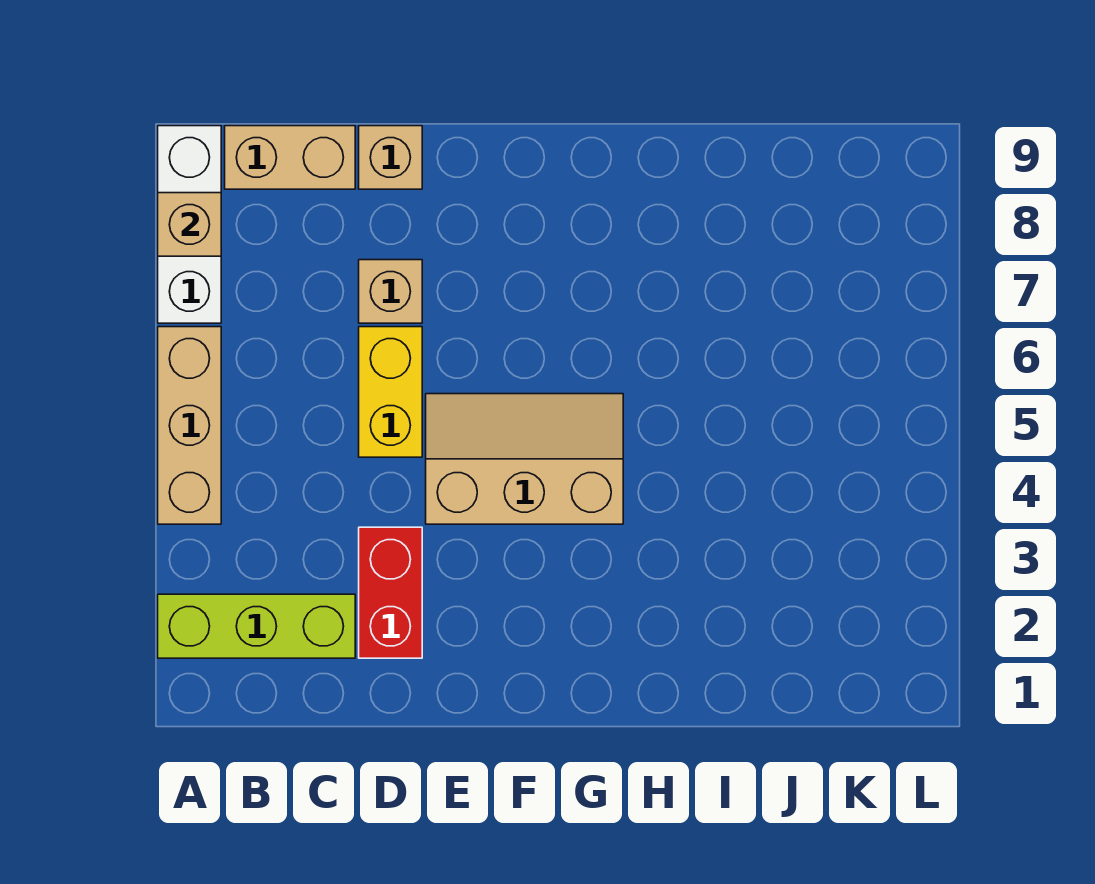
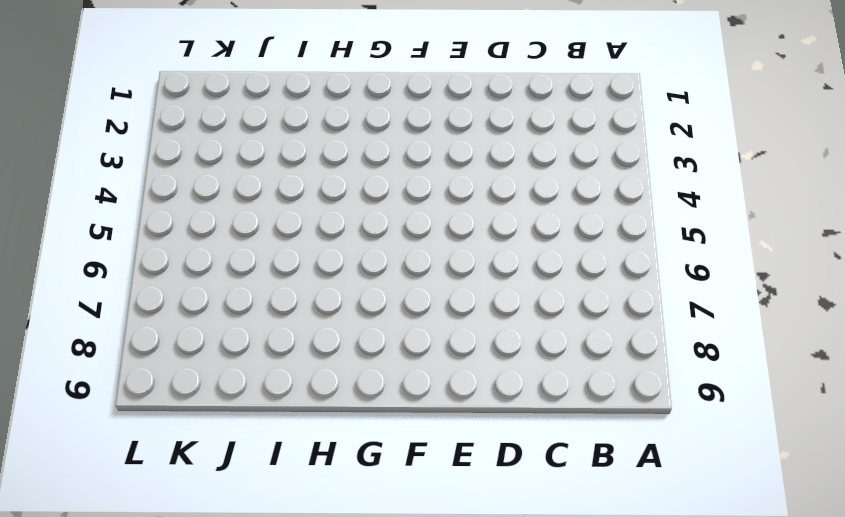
none -> lime 1x3 brick [158,594,355,658]
none -> tan 1x3 brick [158,327,221,524]

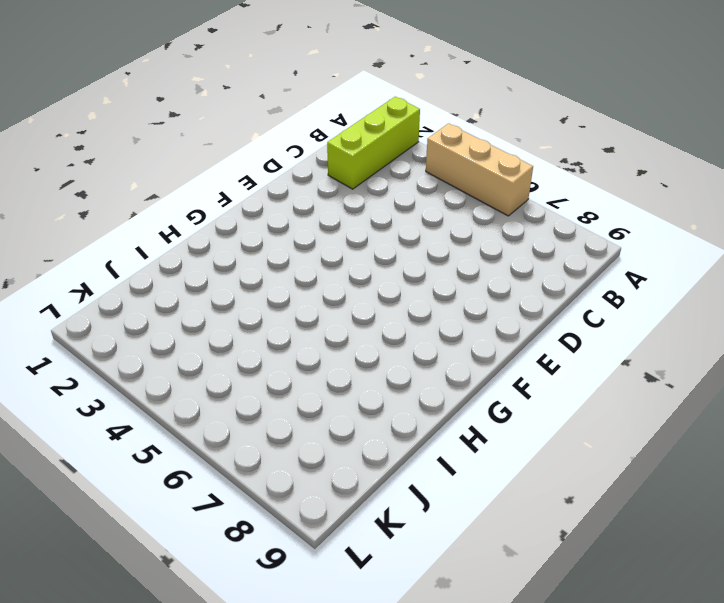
none -> white 1x3 brick [158,126,221,323]
none -> tan 1x2 brick [225,126,355,189]

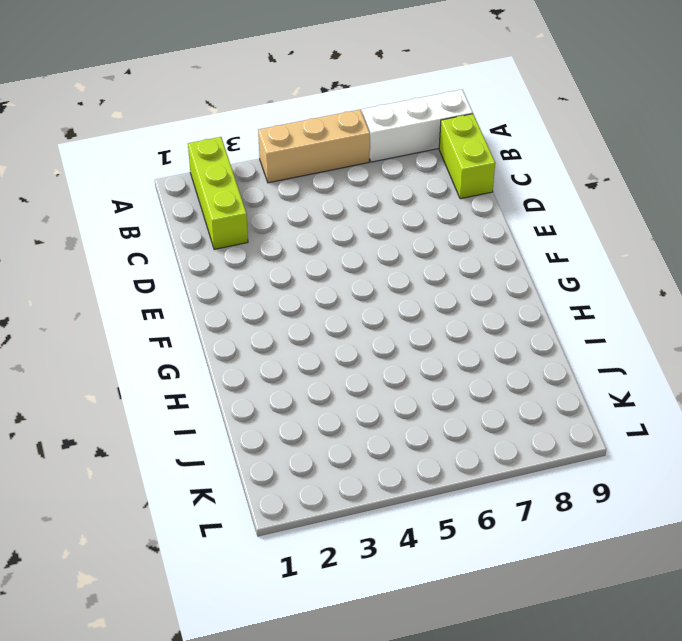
lime 1x2 brick [439,114,495,199] -> tan 1x2 brick [225,126,355,189]
none -> red 1x2 brick [359,527,422,658]
none -> yellow 1x2 brick [359,327,422,457]

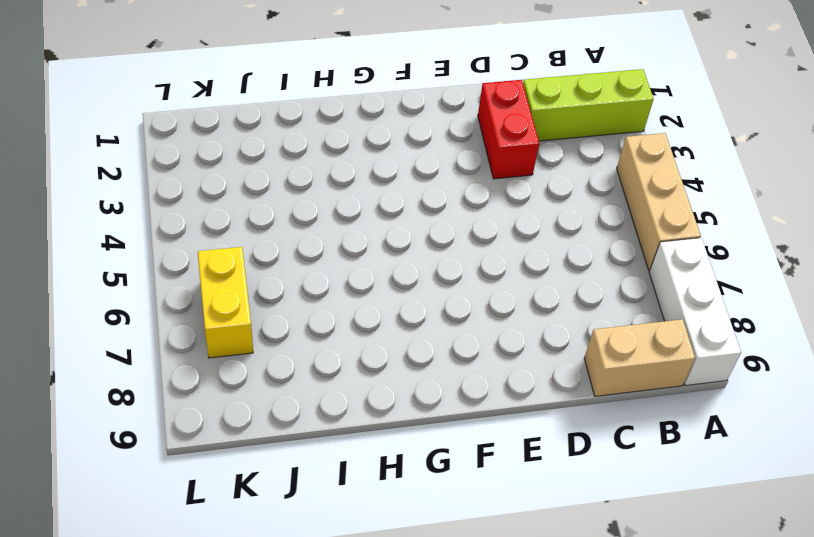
yellow 1x2 brick [198,247,253,358] -> yellow 1x2 brick moved to [359,327,422,457]
none -> tan 1x1 brick [359,260,422,323]
none -> tan 1x1 brick [359,126,422,189]

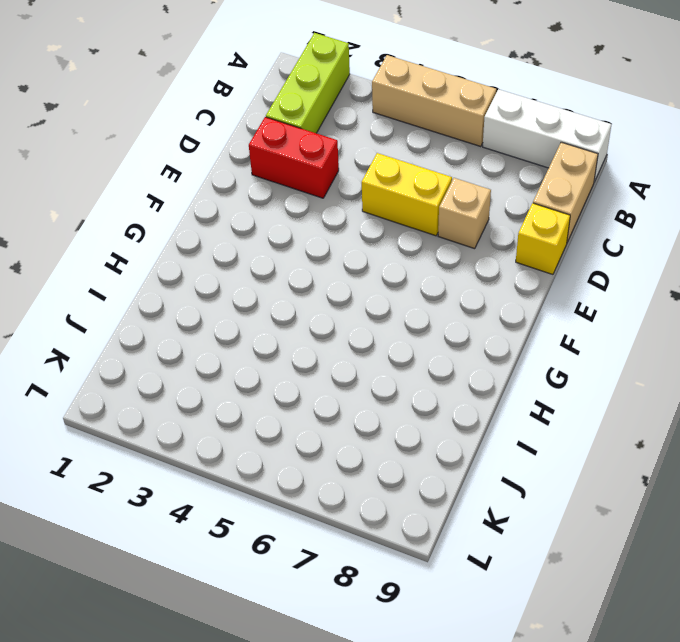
yellow 1x1 brick [516,203,570,274] -> tan 1x1 brick [359,126,422,189]
none -> tan 2x3 slope [426,394,623,524]
none -> tan 1x1 brick [158,193,221,256]

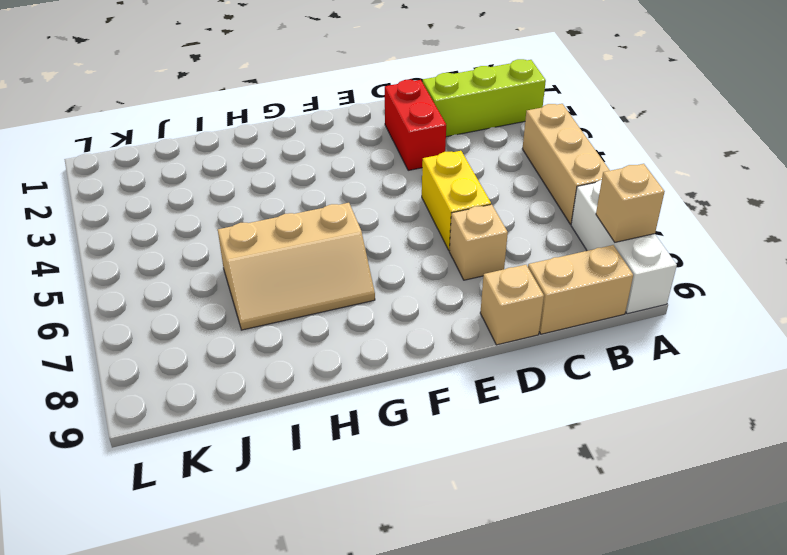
tan 2x3 slope [218,203,375,330] -> tan 2x3 slope moved to [426,394,623,524]

